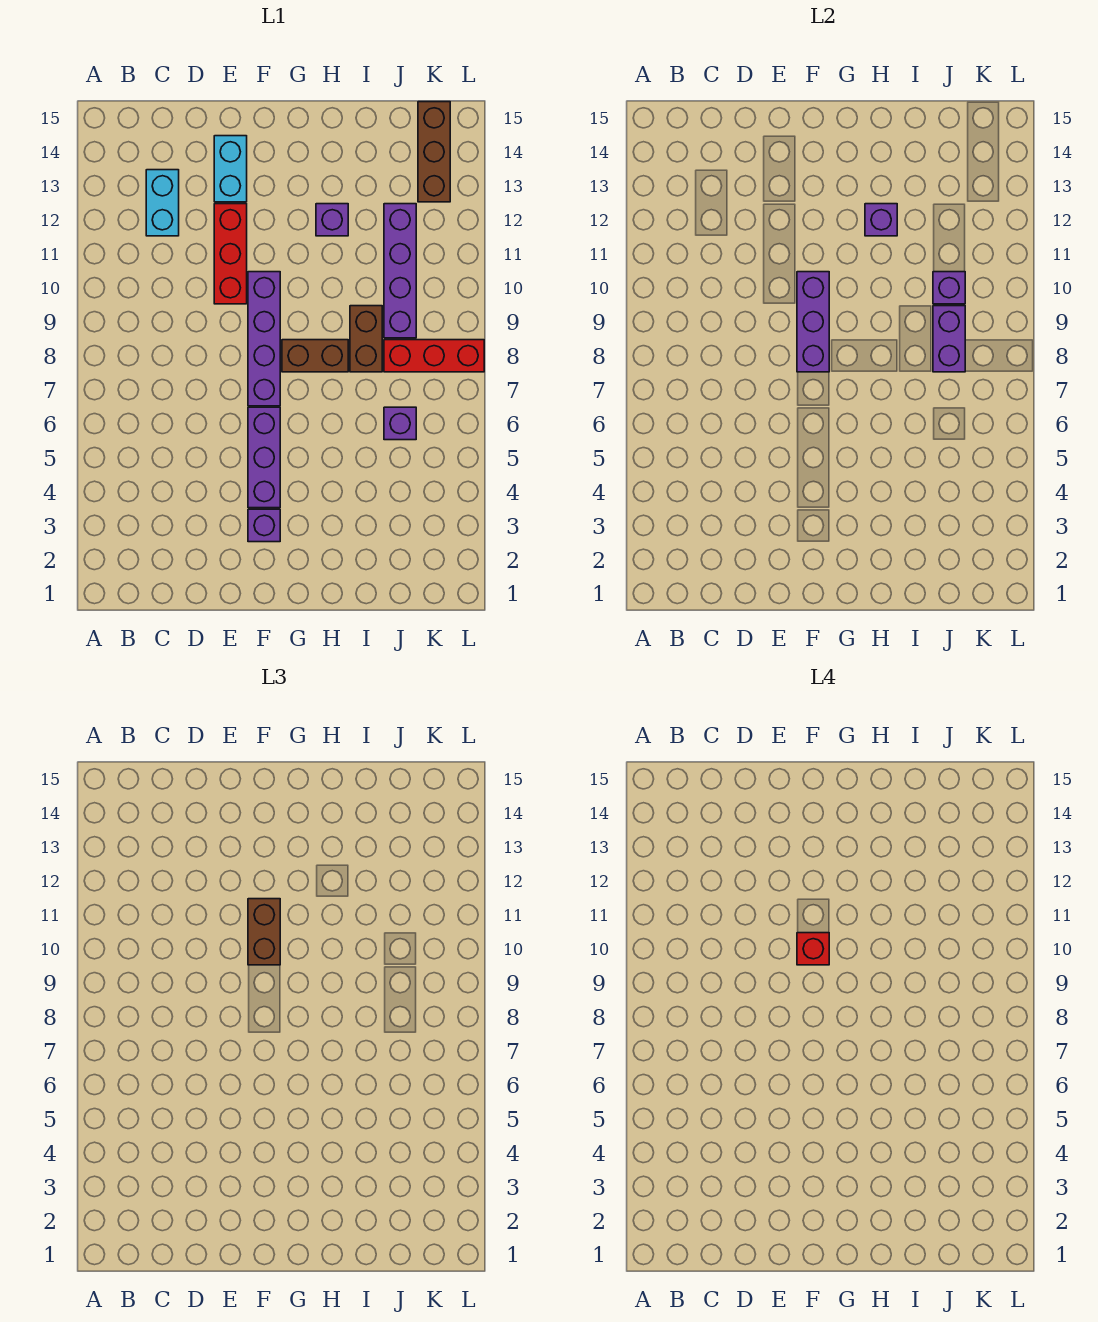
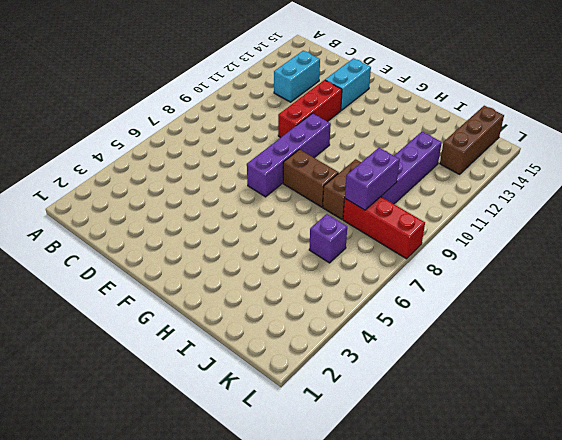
none -> purple 1x1 brick [248,509,280,542]
none -> purple 1x3 brick [248,407,280,508]
none -> purple 1x1 brick [316,204,348,236]

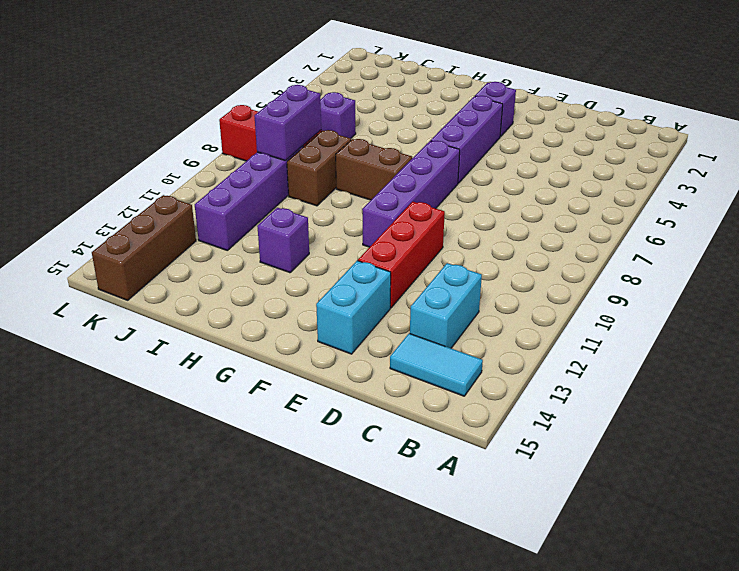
cyan 1x2 tile [390,333,483,396] -> none
none -> purple 1x3 brick [797,272,829,372]
none -> purple 1x1 brick [865,204,897,236]
none -> purple 1x1 brick [933,272,965,304]

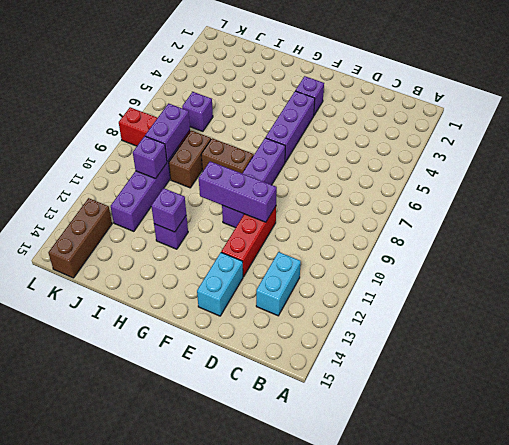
purple 1x3 brick [199,161,277,222] -> purple 1x3 brick turned to [797,272,829,372]
none -> brown 1x2 brick [248,899,280,965]
none -> red 1x1 brick [797,933,829,965]

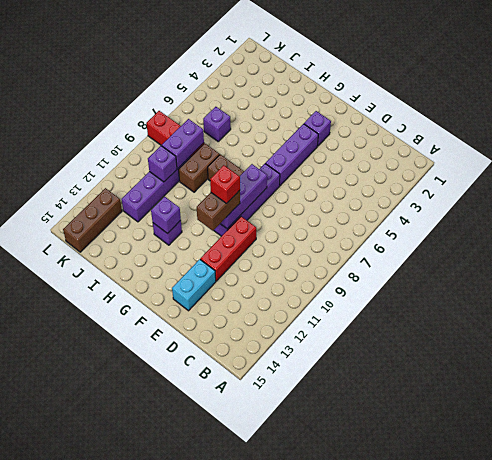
none -> cyan 1x2 brick [146,170,179,236]

